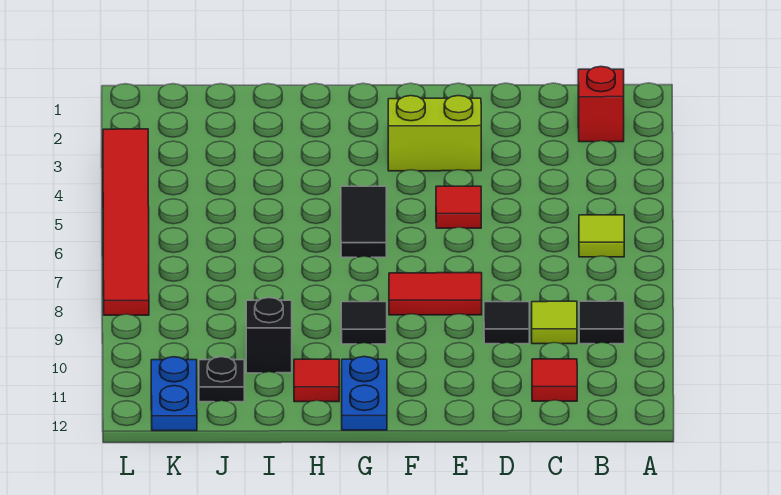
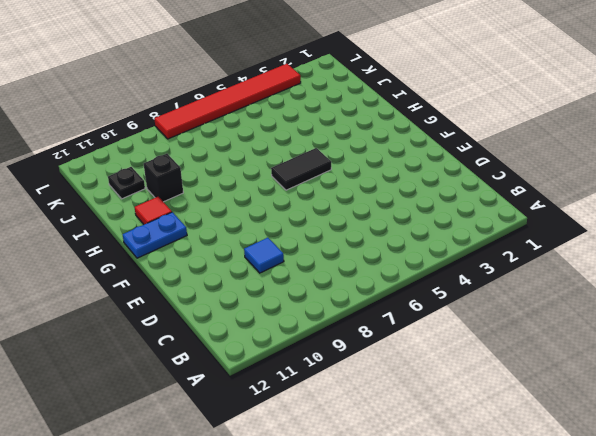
blue 1x1 tile [244,238,284,273] -> black 1x1 tile [484,302,529,344]
none -> red 1x1 brick [578,67,624,142]
none -> lime 1x1 tile [579,215,624,257]
none -> black 1x1 tile [579,301,625,344]

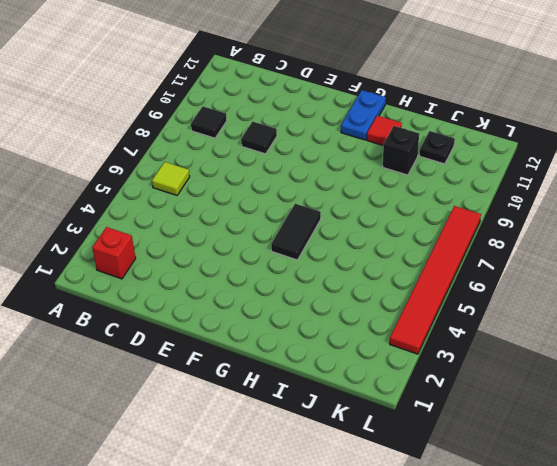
none -> lime 1x1 tile [532,301,577,344]
none -> red 1x1 tile [532,359,577,401]
none -> lime 1x2 brick [388,96,481,171]

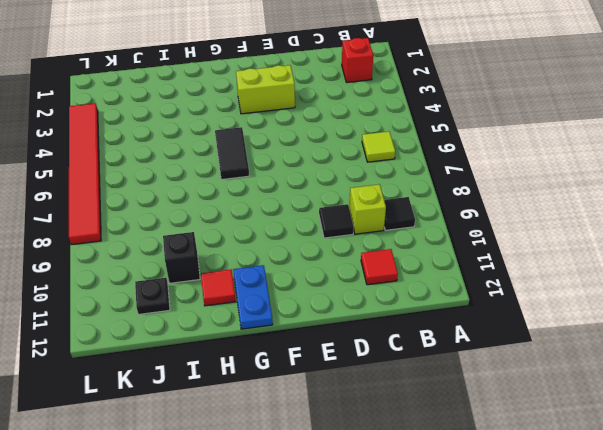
lime 1x1 brick [349,184,386,234] -> lime 1x1 tile [532,301,577,344]
none -> red 1x1 tile [436,186,481,228]
none -> red 1x2 tile [389,273,482,315]
none -> black 1x1 tile [341,302,387,344]

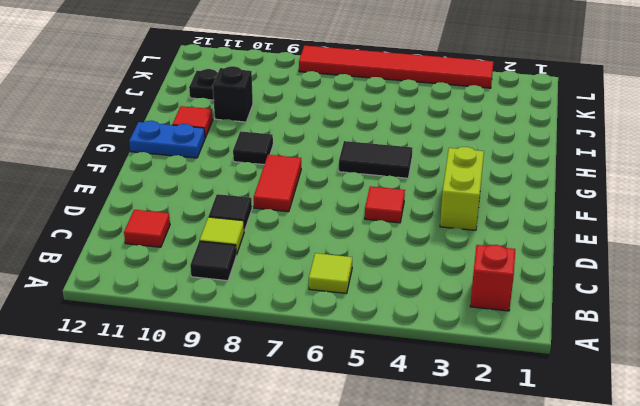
none -> blue 1x2 plate [151,357,197,431]

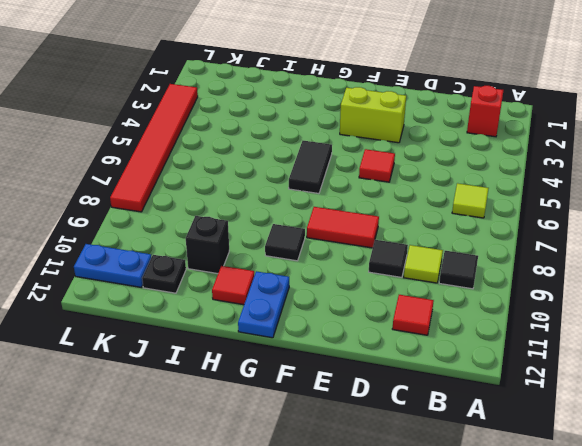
blue 1x2 plate [74,244,151,288] -> blue 1x2 plate turned to [151,357,197,431]

